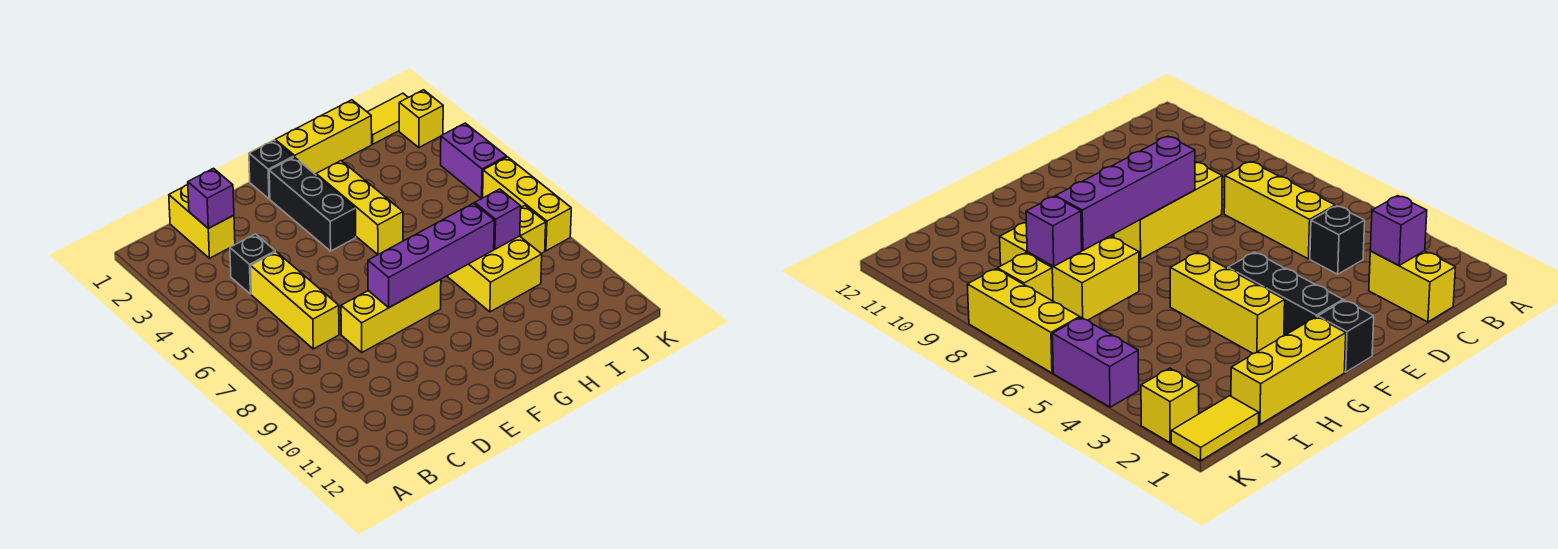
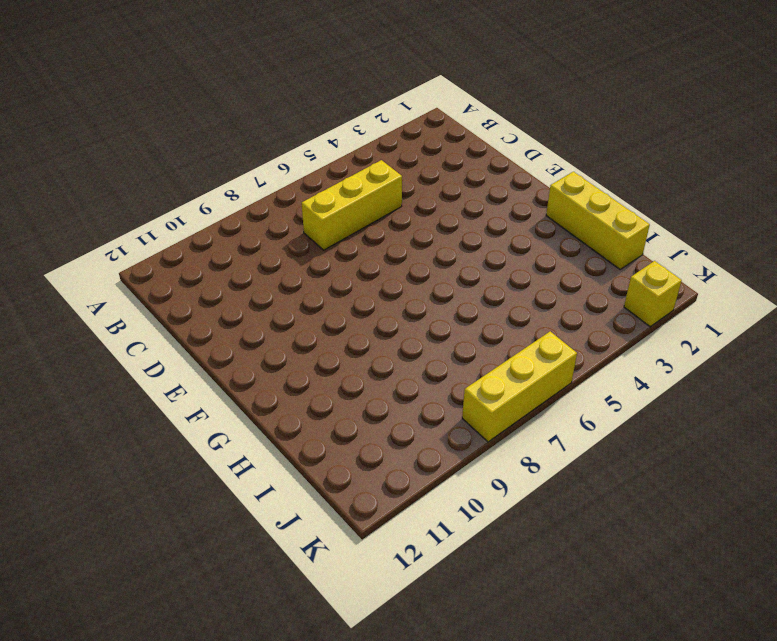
none -> yellow 1x2 brick [169,185,235,258]
none -> black 1x1 brick [230,234,275,294]
none -> yellow 1x3 brick [341,280,441,352]

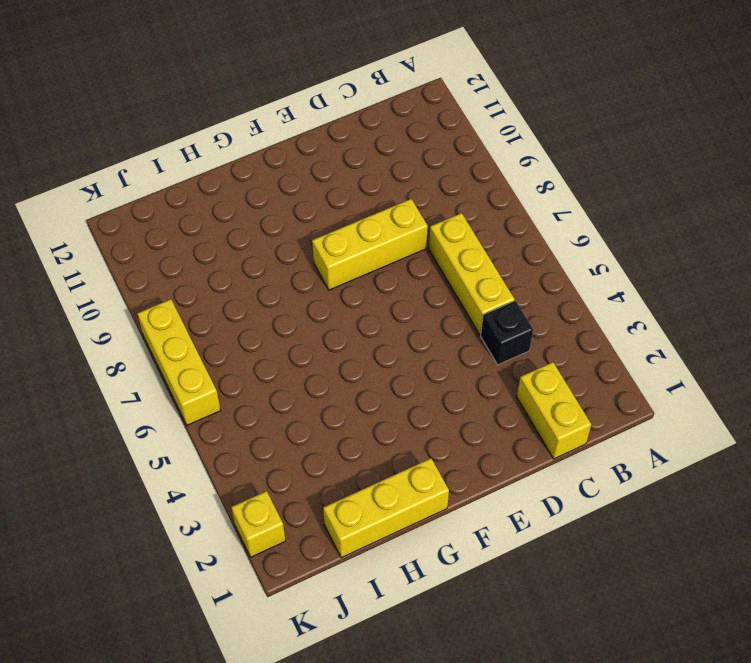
none -> black 1x1 brick [249,140,293,199]
none -> black 1x3 brick [269,157,356,251]
none -> yellow 1x3 brick [316,161,403,254]

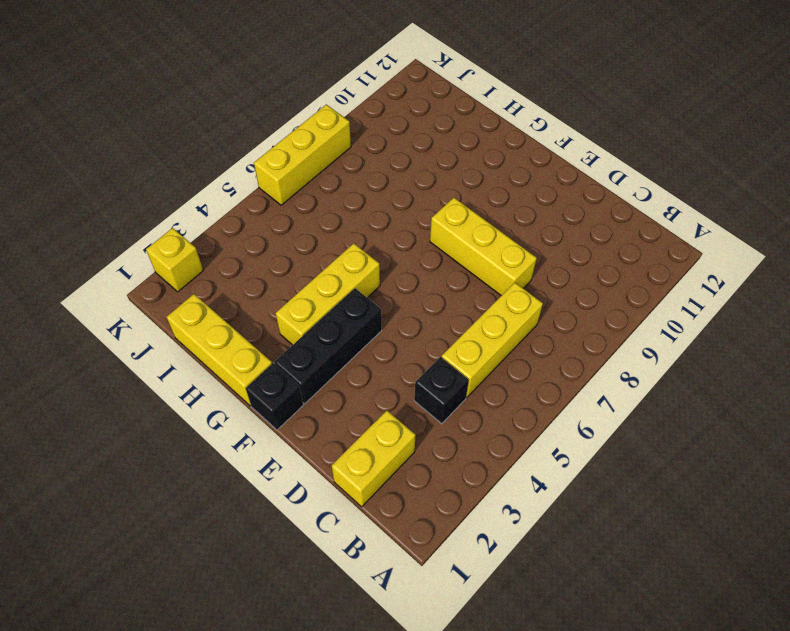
none -> yellow 2x3 brick [447,236,542,312]
none -> yellow 1x2 tile [368,93,408,144]
none -> yellow 1x1 brick [520,206,546,254]

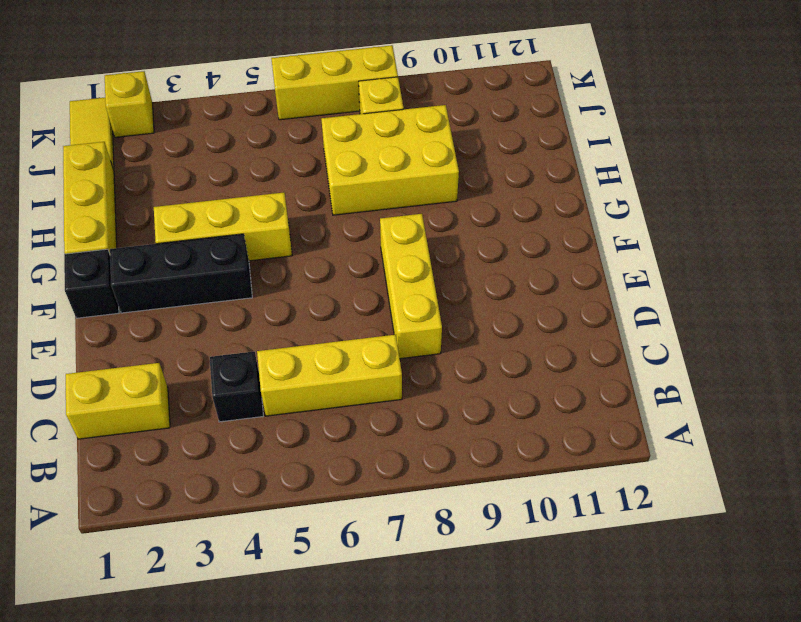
none -> purple 1x2 brick [441,123,507,199]
none -> purple 1x1 brick [188,168,234,228]
none -> purple 1x4 brick [368,203,494,308]

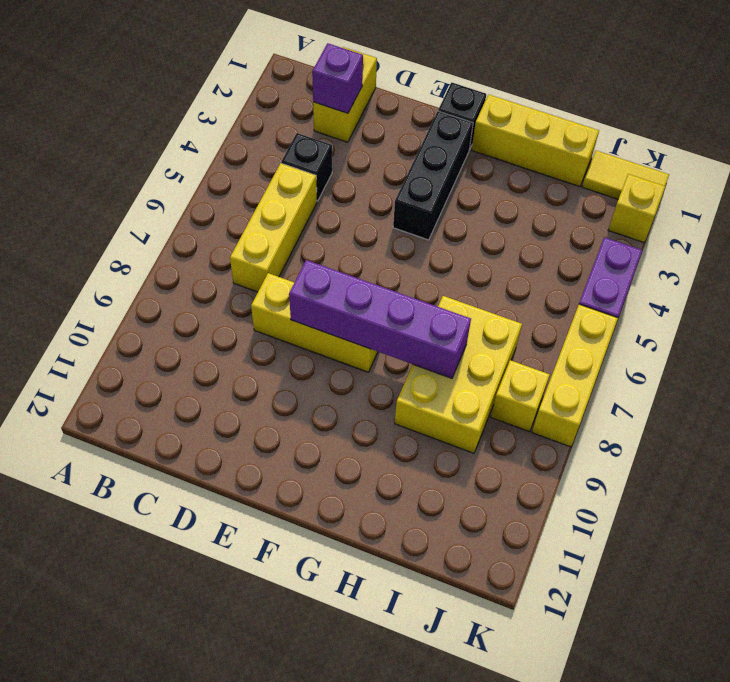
none -> yellow 1x3 brick [316,161,403,254]
none -> purple 1x1 brick [474,189,521,249]

